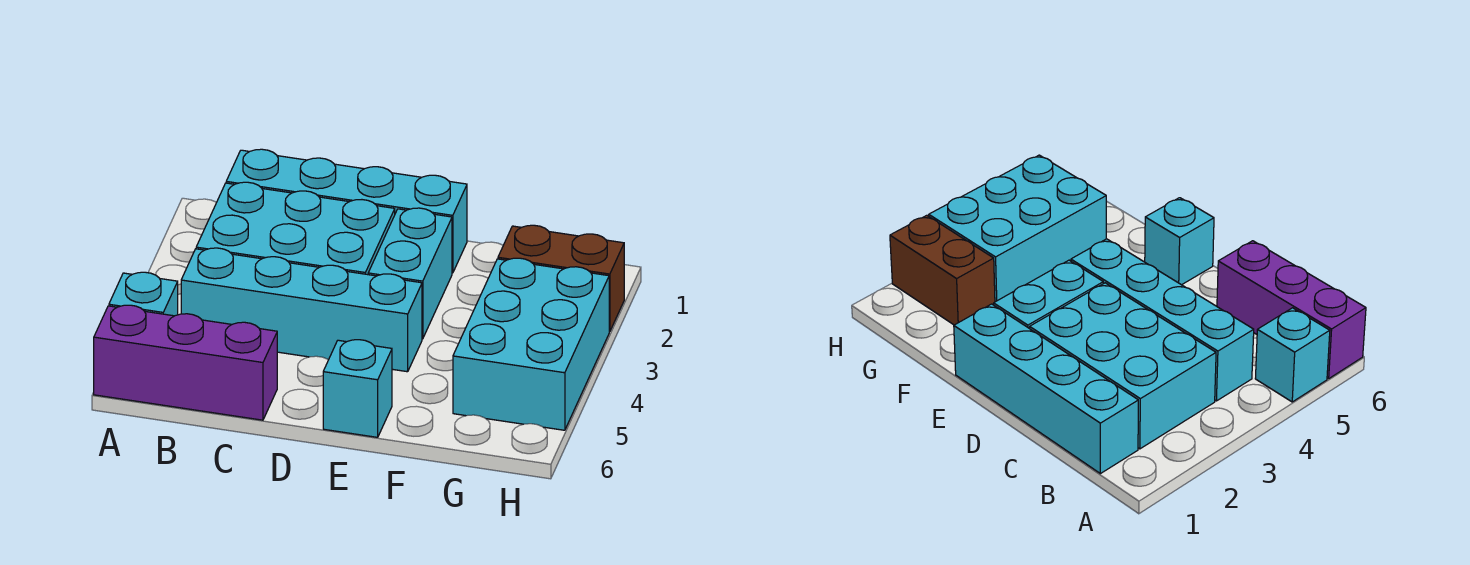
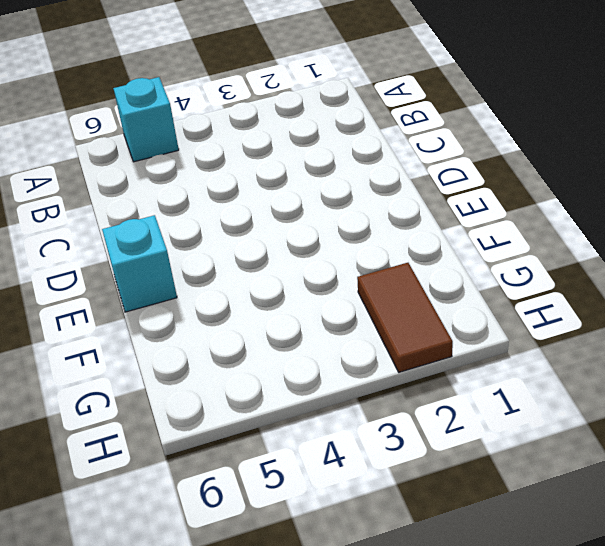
brown 1x2 tile [357,263,453,372] -> brown 1x2 brick [498,225,624,332]
none -> purple 1x3 brick [94,305,277,420]
none -> cyan 1x4 brick [226,149,467,273]

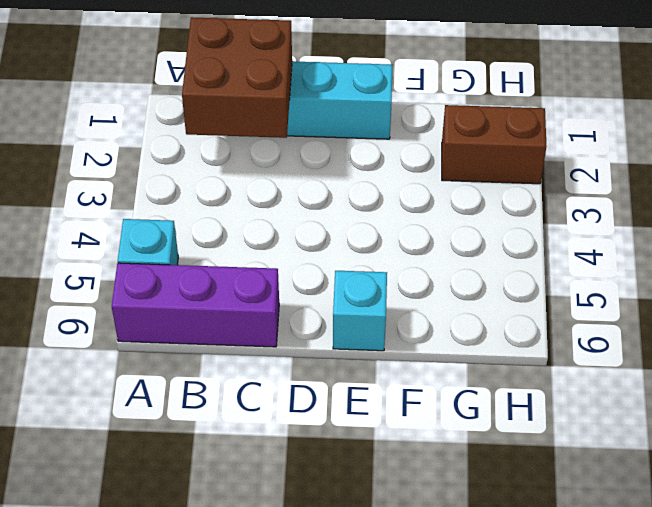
brown 2x2 brick [182,17,292,138] -> none
none -> cyan 2x3 brick [196,182,395,275]
none -> cyan 1x4 brick [181,248,422,372]

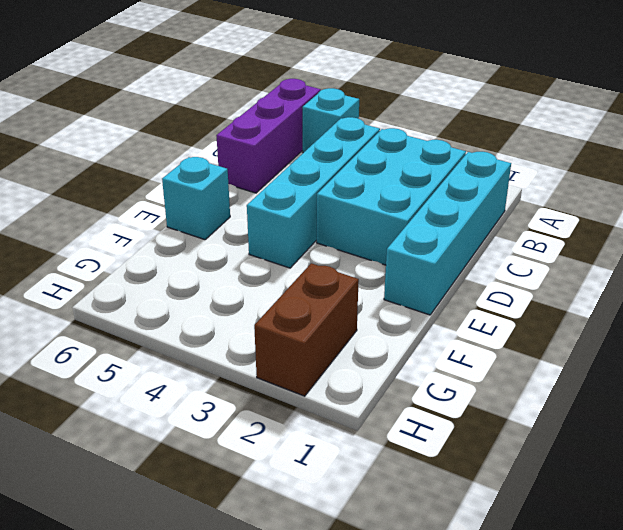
none -> cyan 1x2 brick [368,208,452,339]
none -> cyan 2x3 brick [453,258,609,430]

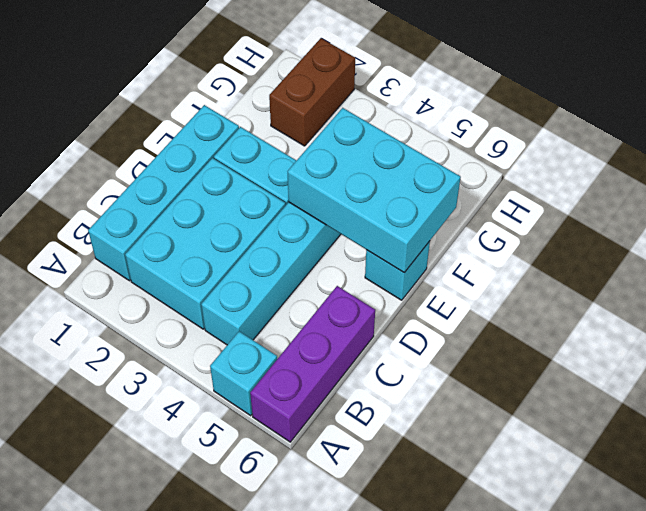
cyan 2x3 brick [288,108,461,273] -> cyan 2x3 brick moved to [453,258,609,430]

